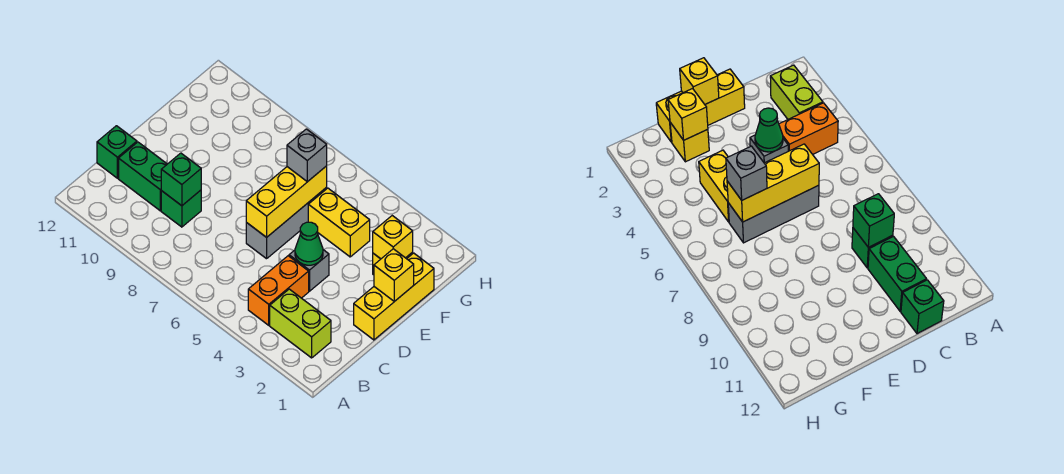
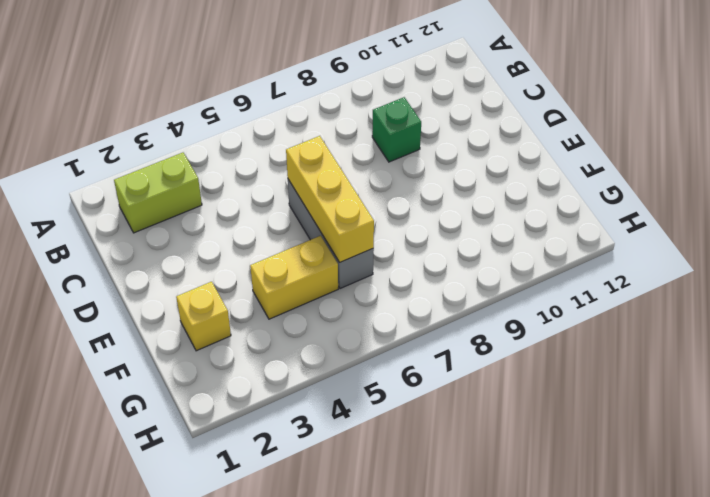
none -> orange 1x2 brick [248,256,309,325]
none -> green 1x2 brick [119,142,167,211]
none -> green 1x1 brick [97,126,137,178]

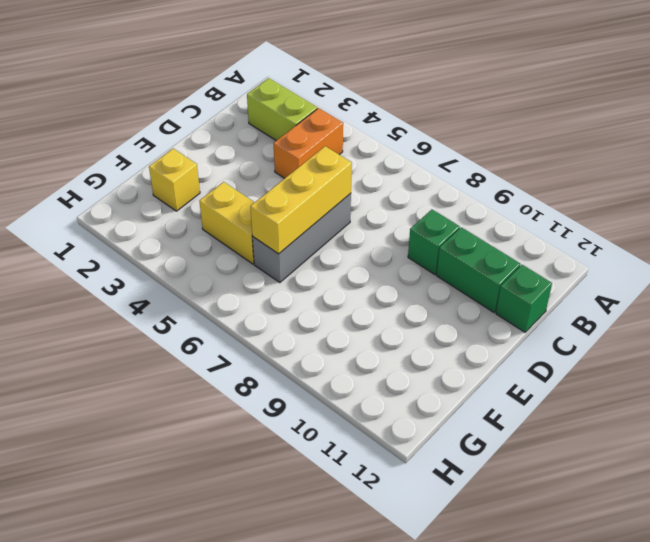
none -> yellow 1x3 brick [354,253,434,340]
none -> grey 1x1 brick [289,250,329,291]
none -> green 1x1 brick [161,153,201,206]

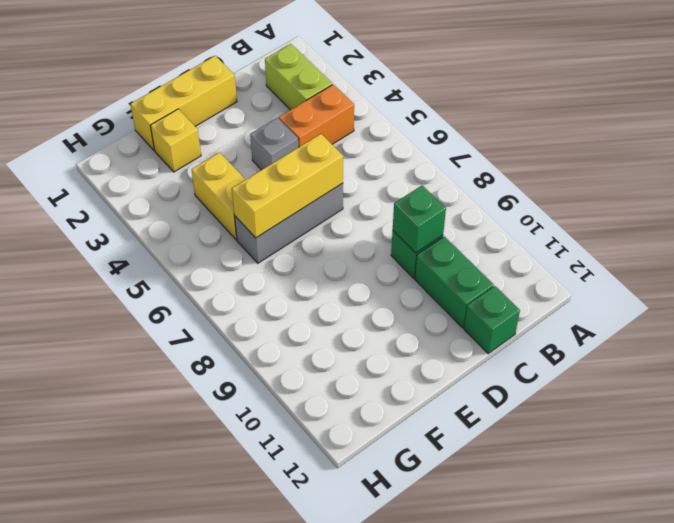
none -> green 1x1 cone [295,222,323,265]
none -> yellow 1x1 brick [374,249,414,301]
none -> yellow 1x1 brick [373,216,413,259]

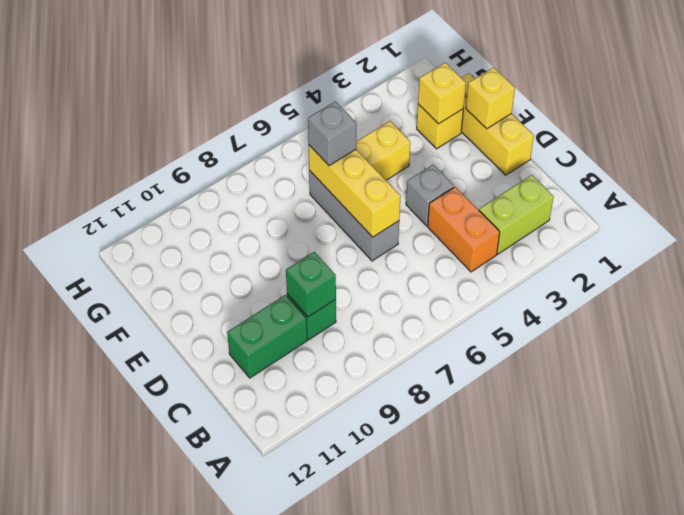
none -> green 1x1 brick [97,126,137,178]
none -> green 1x1 cone [295,222,323,265]

